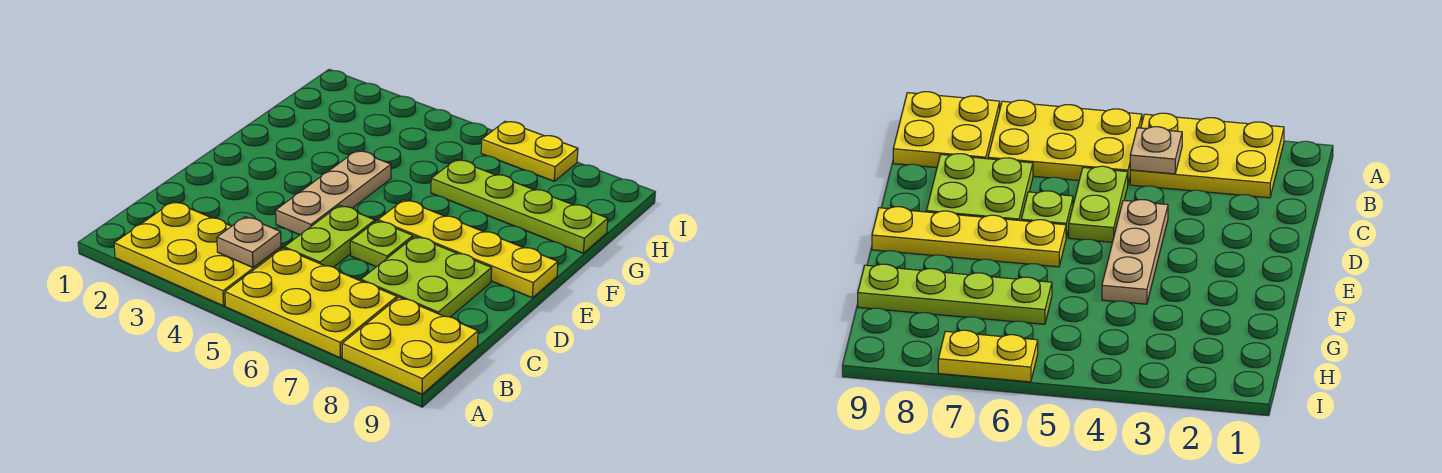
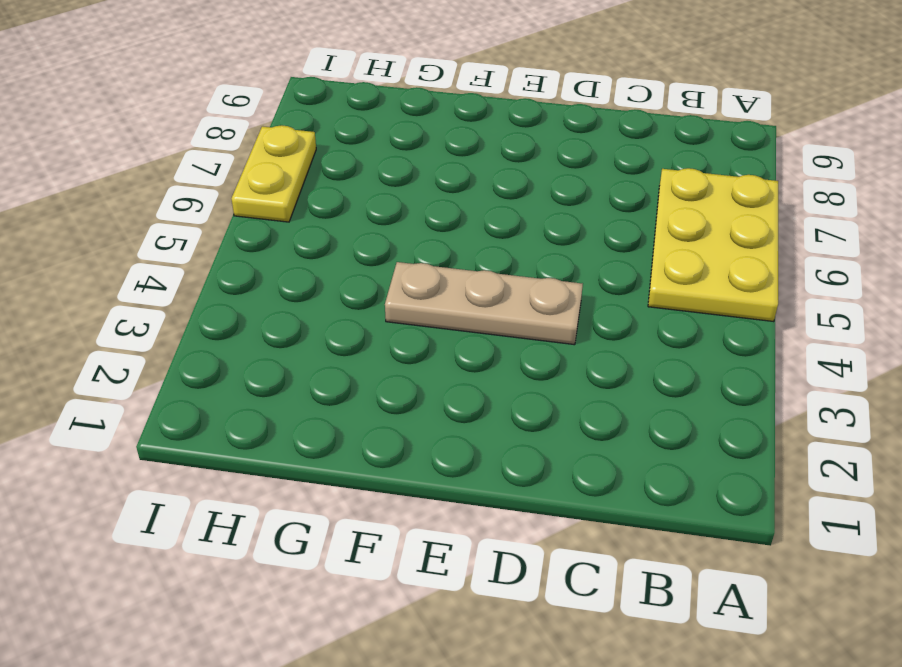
none -> yellow 2x3 plate [114,202,281,306]
none -> yellow 2x2 plate [342,297,478,394]

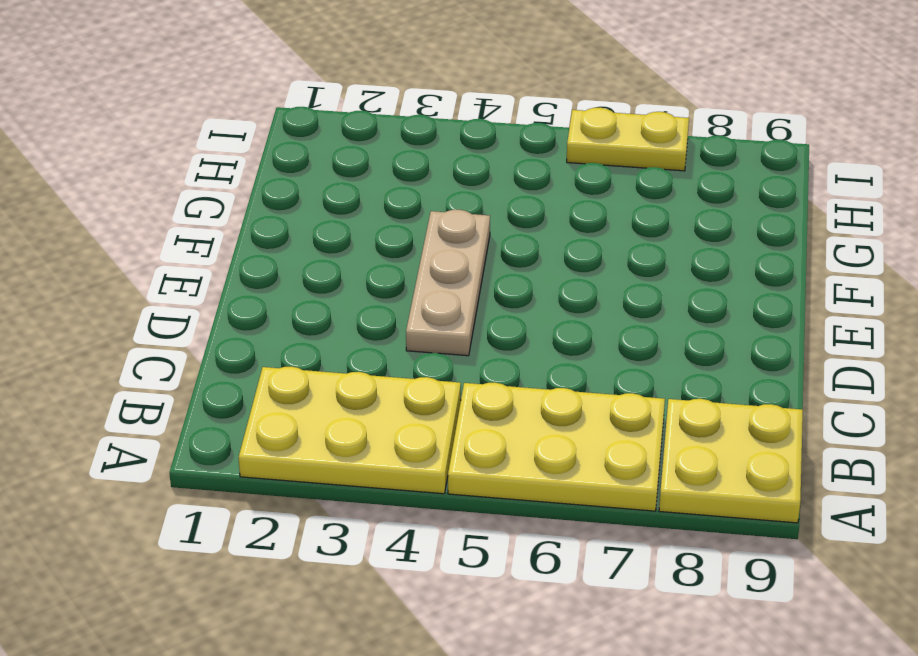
none -> lime 1x2 plate [284,205,375,267]
none -> lime 2x2 plate [361,236,492,317]

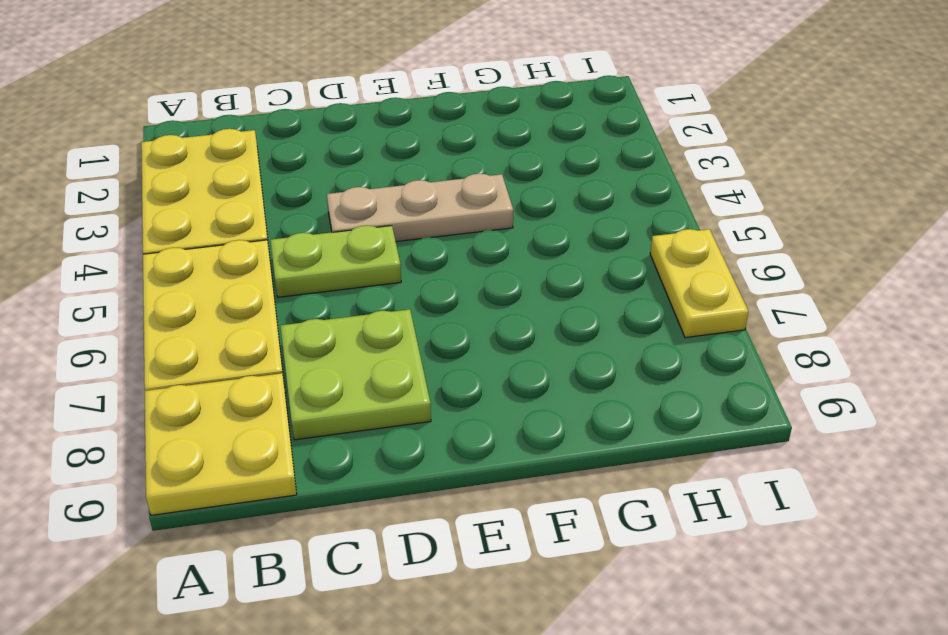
none -> lime 1x1 plate [350,221,413,267]
none -> yellow 1x4 plate [378,200,558,298]

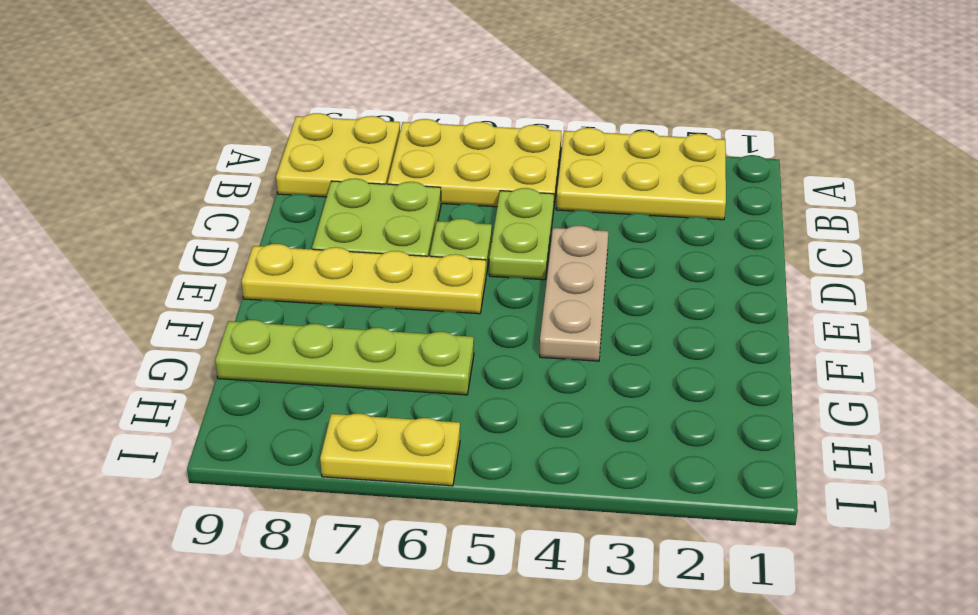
none -> tan 1x1 plate [217,217,281,267]

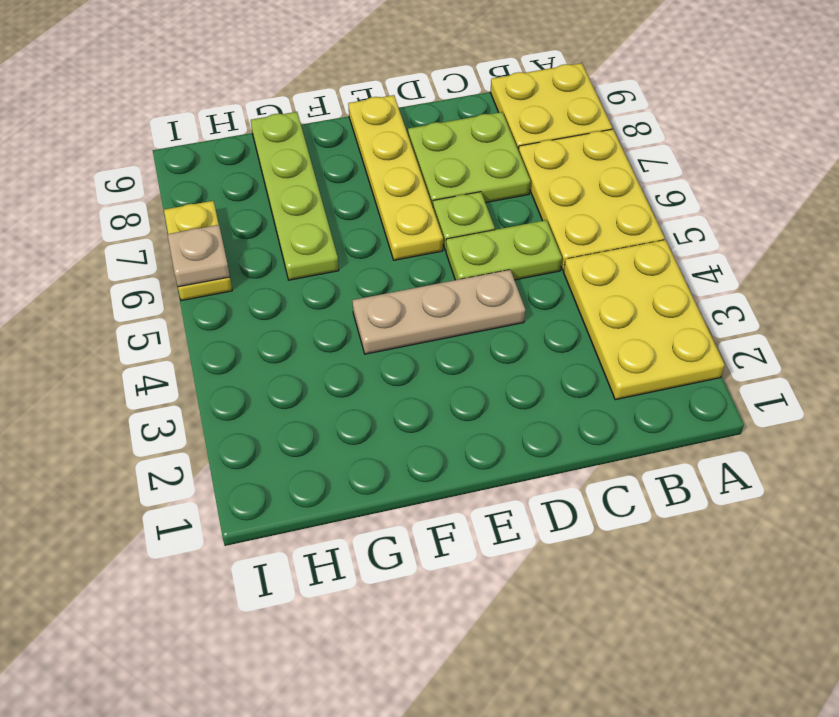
tan 1x1 plate [167,225,230,287] -> tan 1x1 plate moved to [217,217,281,267]

